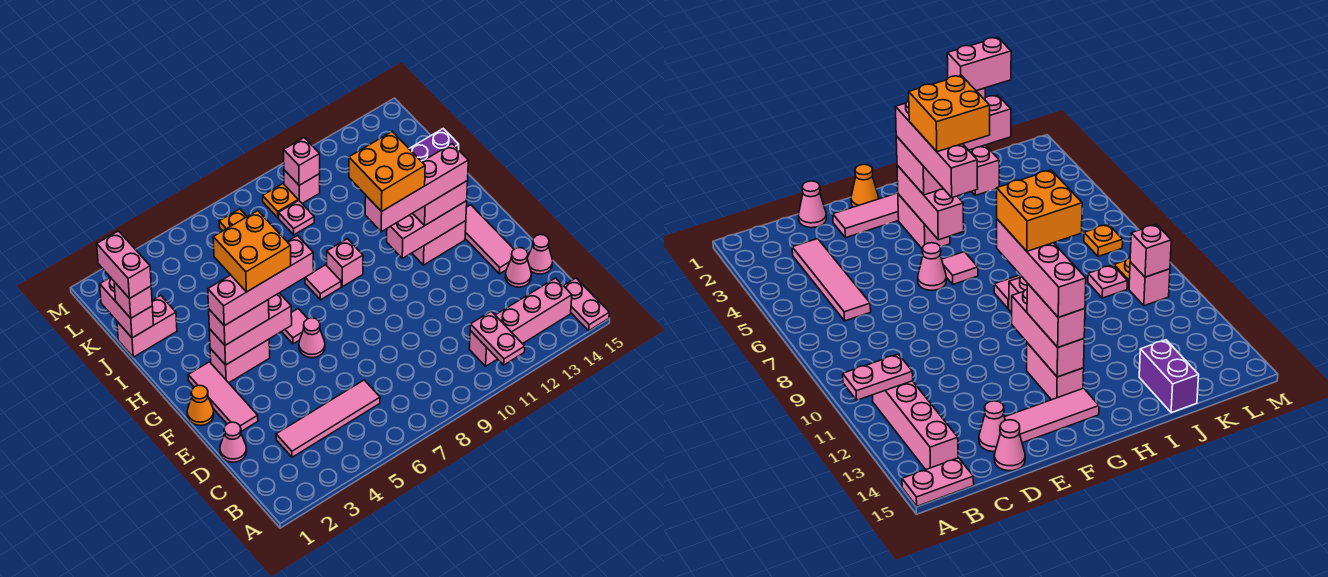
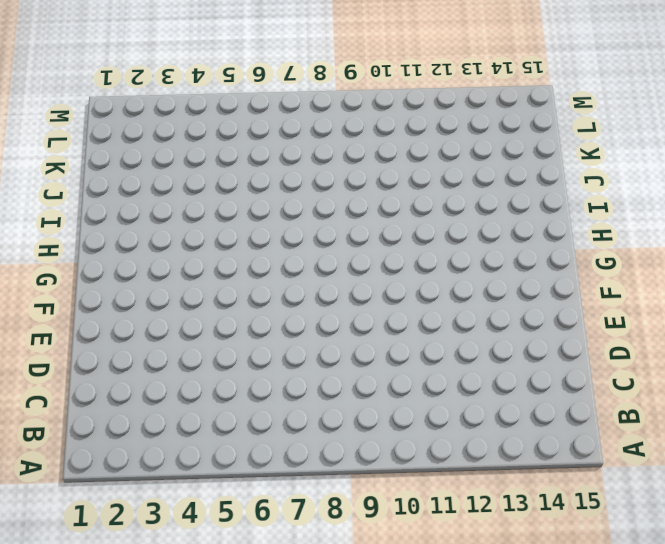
none -> pink 1x2 plate [564,278,609,331]
none -> pink 1x4 brick [469,278,572,366]
none -> pink 1x4 tile [276,380,380,457]
none -> pink 1x1 cone [220,422,247,462]

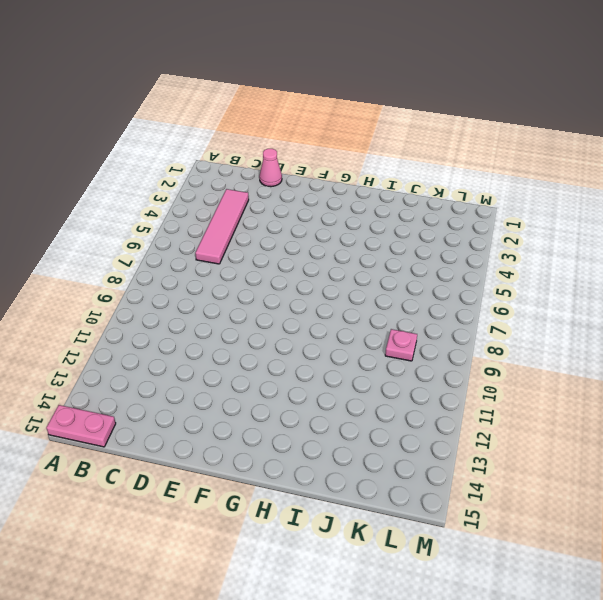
none -> pink 1x4 brick [469,278,572,366]
none -> pink 1x1 cone [506,248,531,287]
none -> pink 1x1 cone [527,235,553,274]
none -> pink 1x3 tile [188,362,258,431]

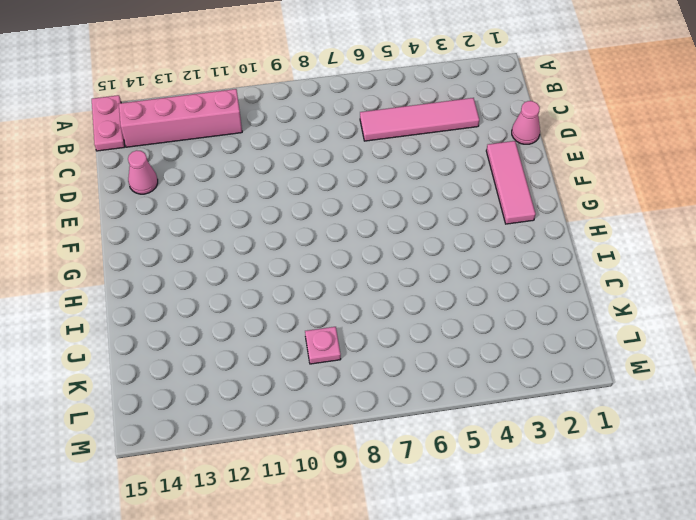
none -> pink 1x1 cone [527,235,553,274]
none -> pink 1x3 tile [465,205,514,274]
none -> orange 1x1 cone [187,386,214,425]
none -> pink 1x1 cone [299,318,325,358]

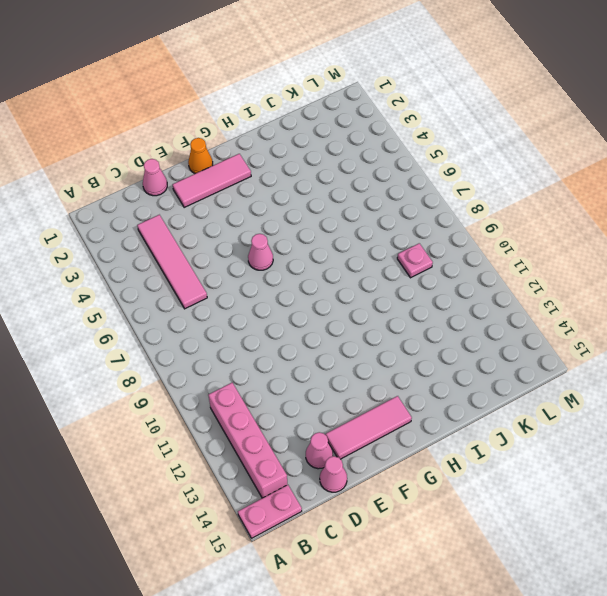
none -> pink 1x2 brick [210,339,270,383]
none -> pink 1x1 tile [282,309,308,344]
none -> pink 1x2 brick [412,221,466,265]
none -> pink 1x1 tile [305,265,341,300]

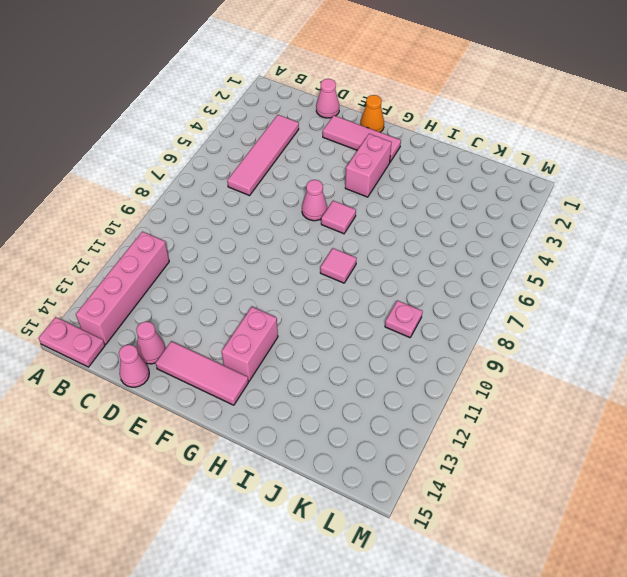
none -> pink 1x1 brick [327,239,363,287]
none -> pink 1x2 brick [117,295,177,357]
none -> purple 1x2 brick [409,129,459,162]
none -> orange 1x1 plate [219,209,247,231]

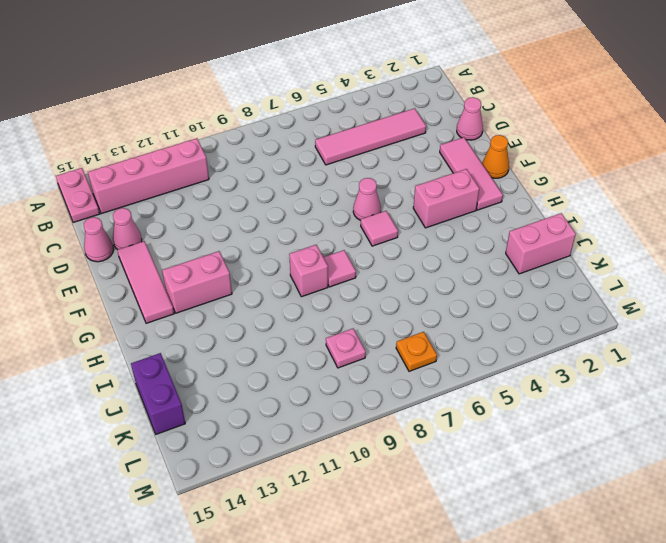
purple 1x2 brick [131,353,185,434] -> purple 1x2 brick turned to [409,129,459,162]
none -> orange 1x1 plate [263,184,298,218]
none -> pink 1x1 brick [284,170,320,203]
none -> pink 1x2 plate [470,311,525,365]
none -> pink 1x3 brick [209,293,292,365]

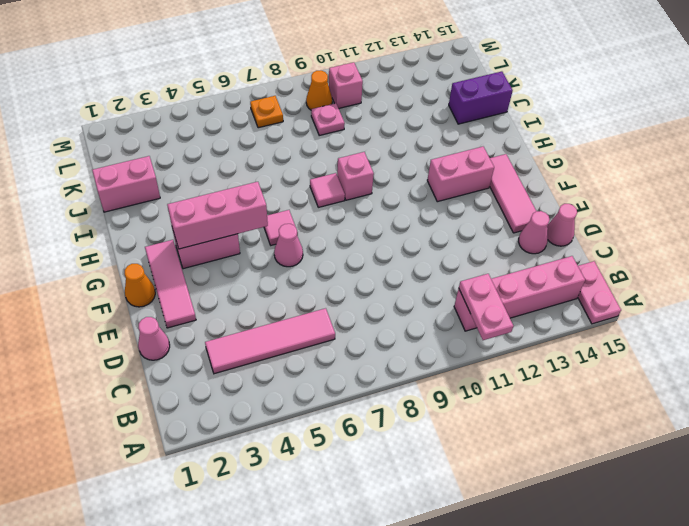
orange 1x1 cone [306,70,332,110] -> orange 1x1 plate [263,184,298,218]
none -> pink 1x3 brick [387,201,467,258]
none -> pink 1x2 brick [100,277,154,338]
none -> pink 1x1 brick [284,138,320,185]
none -> pink 1x2 brick [209,300,269,345]

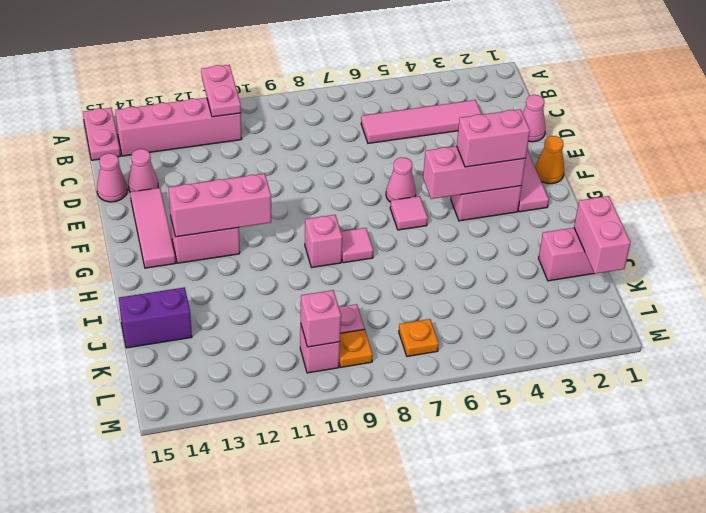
none -> pink 1x2 brick [413,181,468,226]
none -> pink 1x1 brick [114,282,152,318]
none -> pink 1x4 brick [208,236,314,326]
none -> pink 1x4 brick [365,144,468,232]

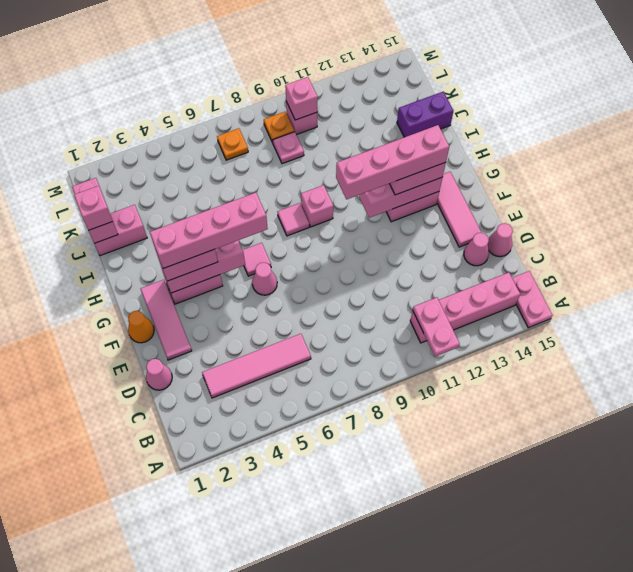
none -> pink 1x2 brick [97,231,151,298]
none -> orange 2x2 brick [213,211,291,292]
none -> orange 2x2 brick [349,132,425,212]

